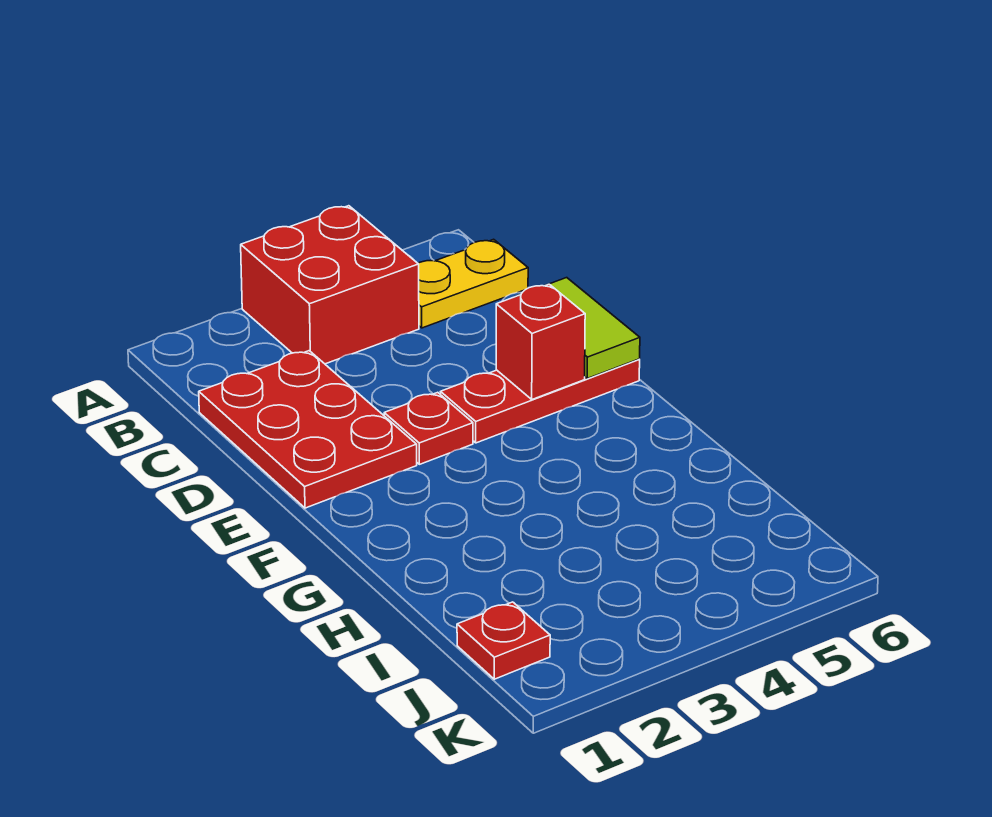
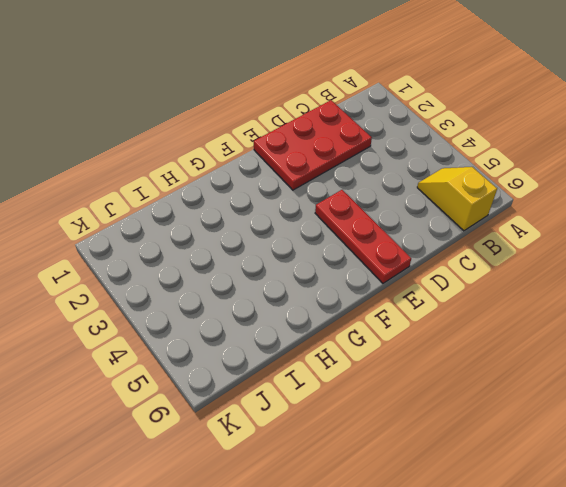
yellow 1x2 slope [417,167,497,231] -> yellow 1x2 plate [418,239,528,328]
none -> red 2x2 brick [241,206,419,364]
none -> red 1x1 plate [384,392,473,464]

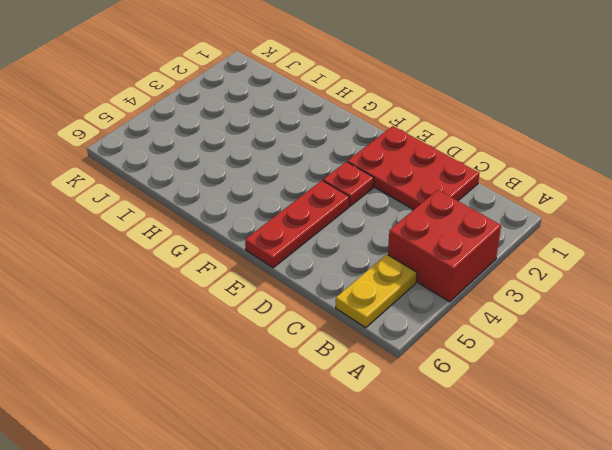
none -> red 1x1 plate [457,602,550,679]
none -> lime 1x2 tile [550,278,640,378]

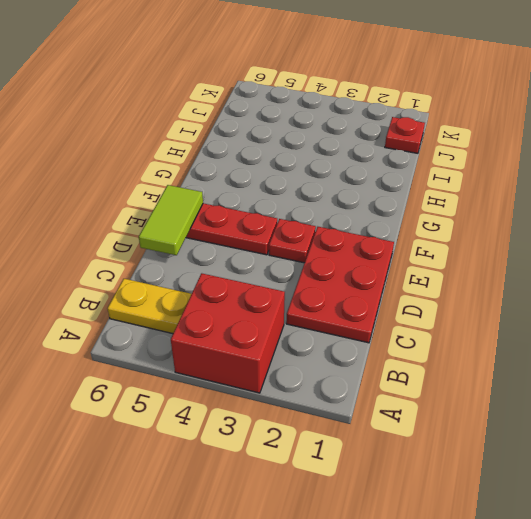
none -> red 1x1 brick [496,284,585,399]

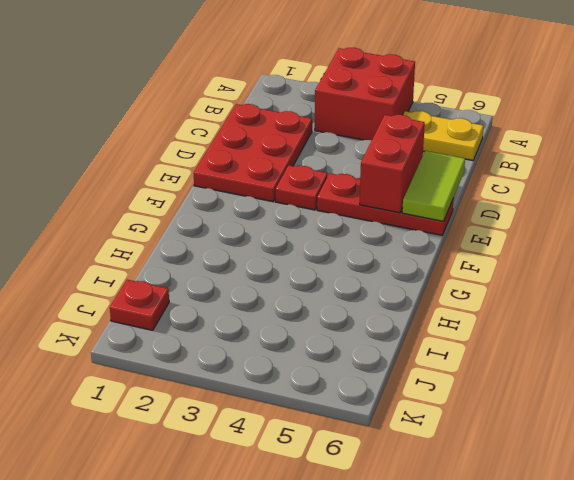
red 1x2 brick [360,115,425,213] -> red 1x1 brick [496,284,585,399]

